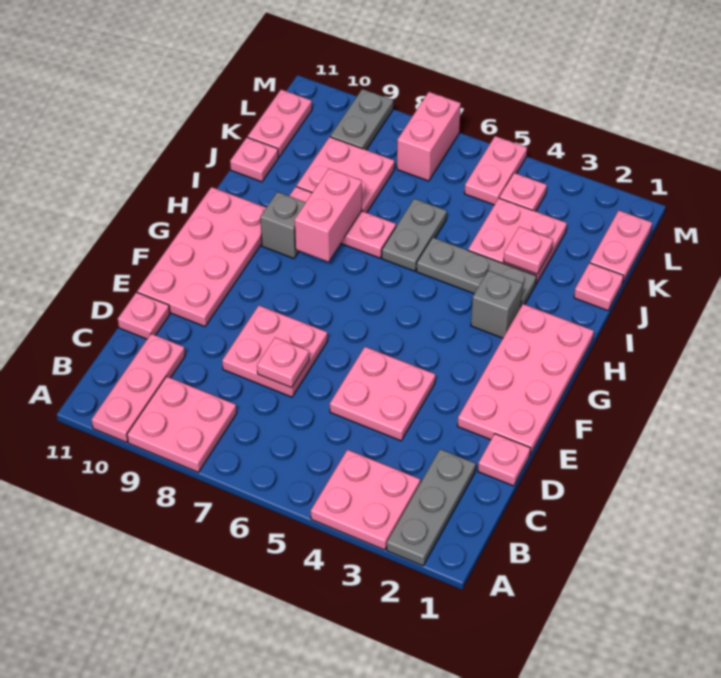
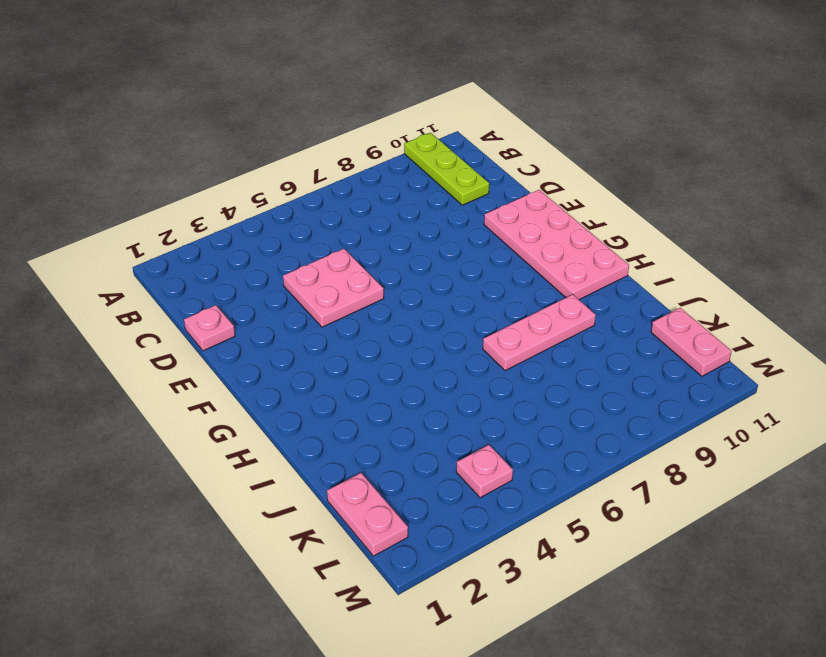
lime 1x3 plate [404,133,489,205] -> pink 1x3 plate [91,334,185,442]
none -> grey 1x3 plate [387,449,476,566]
none -> pink 2x2 plate [311,450,420,550]
none -> pink 2x2 plate [127,376,237,472]

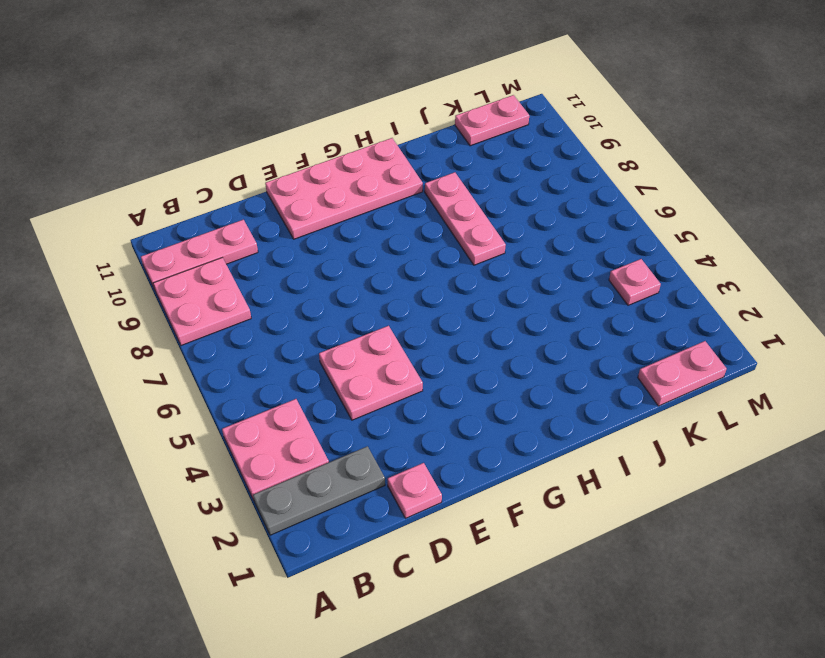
none -> pink 2x2 plate [222,306,327,397]
none -> pink 1x1 plate [118,292,170,339]
none -> pink 2x4 plate [457,304,594,455]

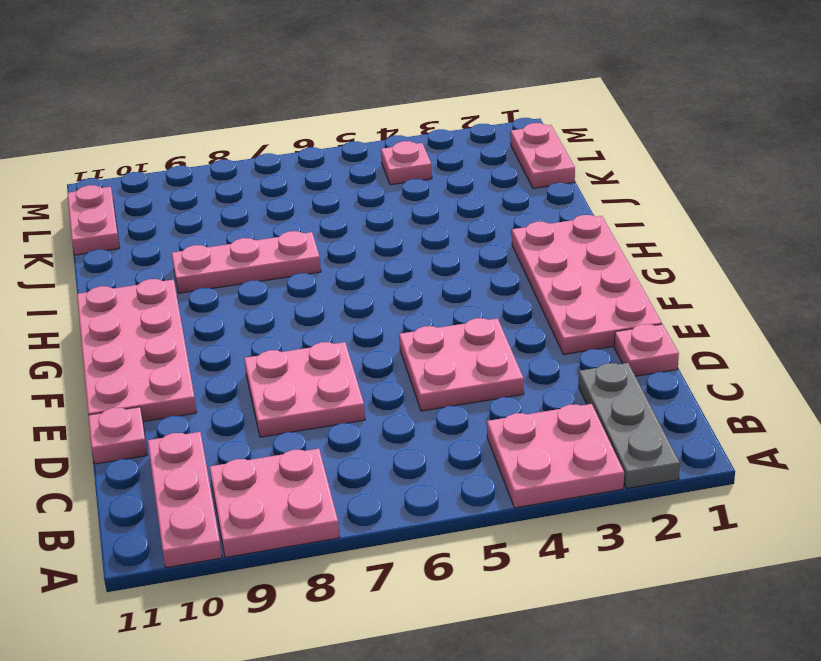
none -> grey 1x1 brick [471,270,523,338]
none -> grey 1x1 brick [260,192,306,258]
none -> grey 1x3 plate [416,237,537,306]

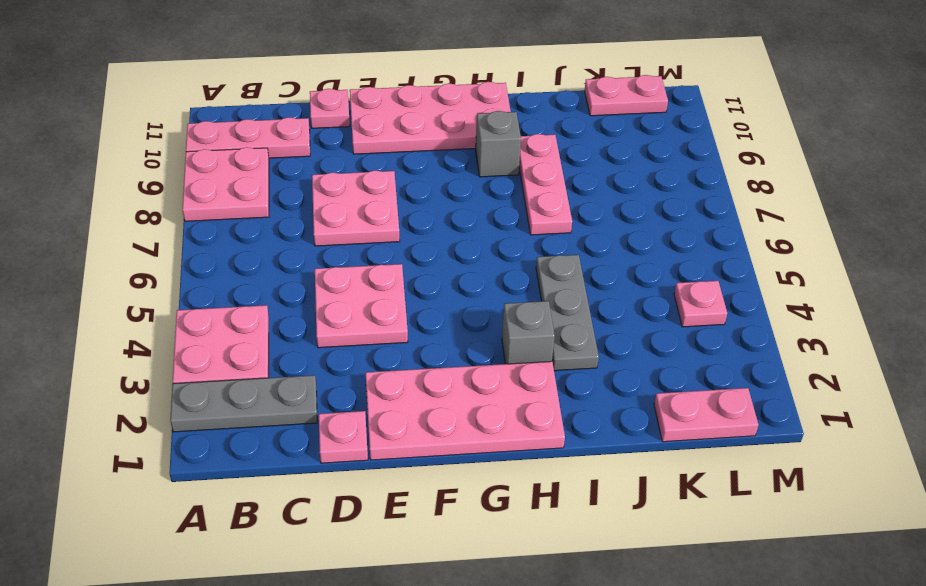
none -> grey 1x2 plate [382,199,447,271]
none -> pink 1x1 plate [574,263,624,311]
none -> pink 2x2 plate [468,198,567,284]

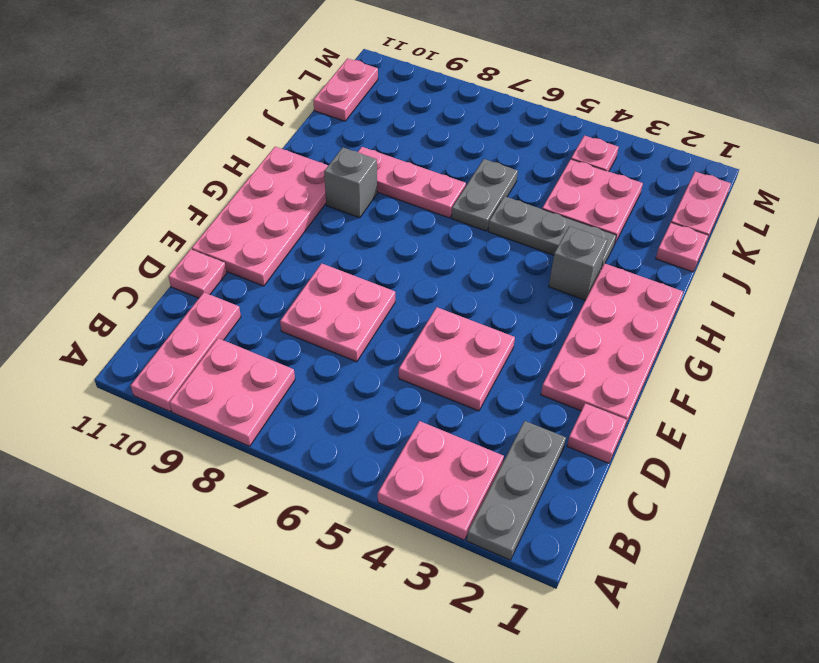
none -> pink 2x2 plate [297,137,395,213]
none -> pink 1x1 plate [230,137,278,182]
none -> pink 1x2 plate [464,136,527,205]

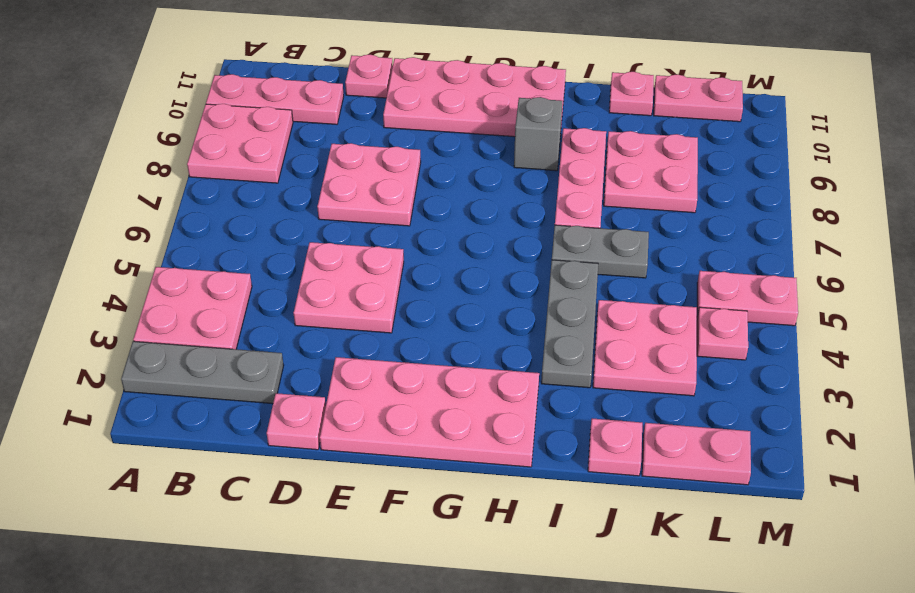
none -> grey 1x1 brick [471,270,523,338]
none -> pink 1x2 brick [397,92,461,181]
none -> grey 1x2 plate [330,89,393,150]

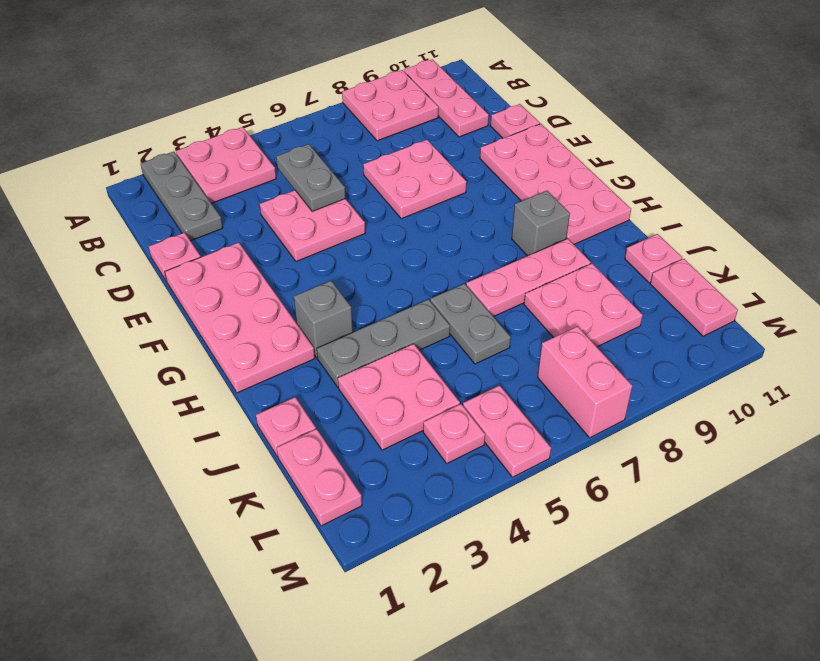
grey 1x2 plate [276,144,346,212] -> grey 1x2 plate moved to [330,89,393,150]
none -> pink 1x1 plate [257,337,309,388]
none -> pink 1x2 brick [294,169,362,262]
none -> pink 1x1 plate [504,227,553,274]

